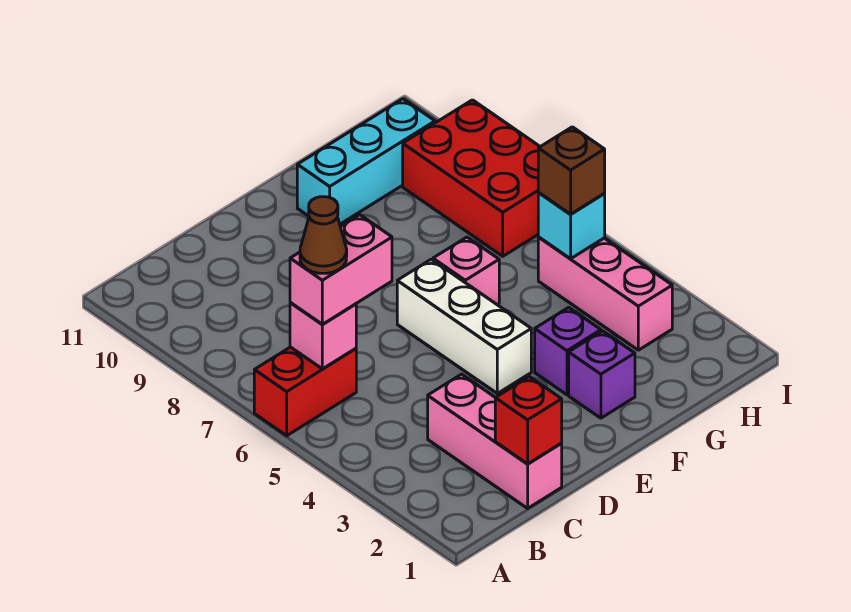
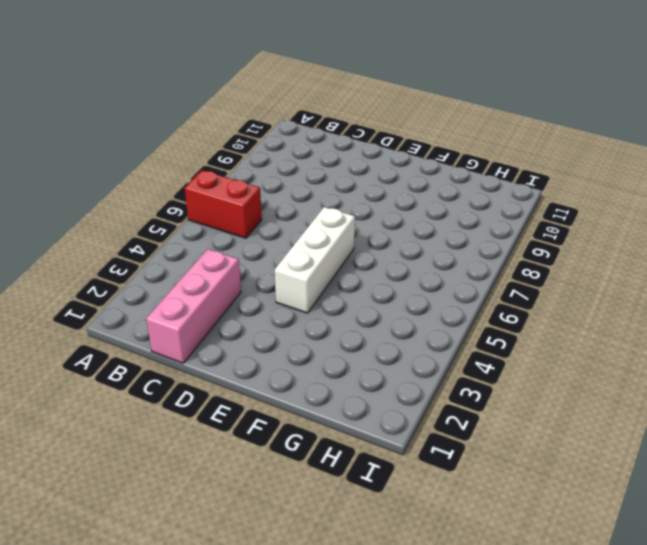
none -> purple 1x1 brick [569,331,635,418]
none -> purple 1x1 brick [535,307,601,395]
none -> pink 1x1 brick [433,237,499,304]

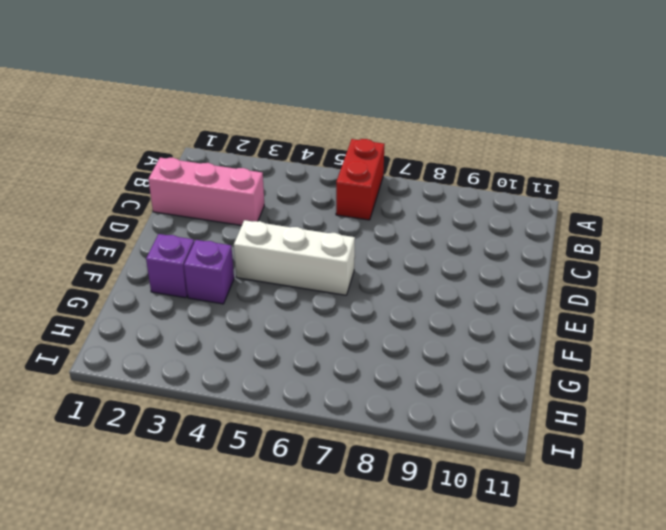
none -> pink 1x1 brick [433,237,499,304]
none -> cyan 1x3 brick [297,99,435,224]
none -> pink 1x3 brick [538,237,672,350]

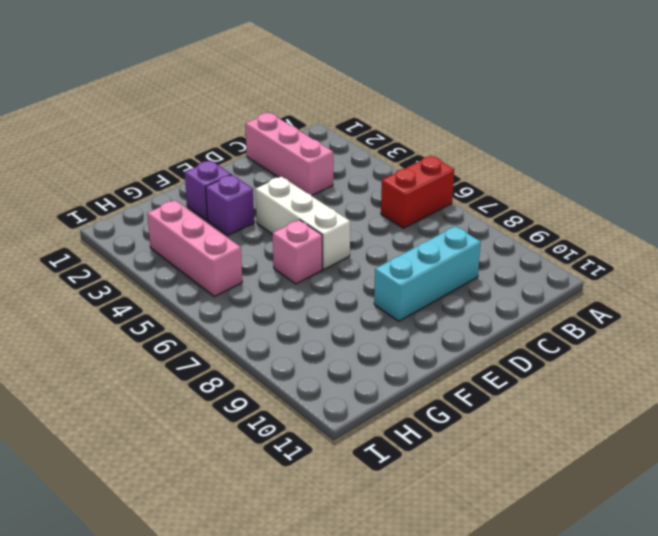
cyan 1x3 brick [374,226,481,321] -> cyan 1x3 brick moved to [297,99,435,224]
none -> red 2x3 brick [403,100,540,256]
none -> pink 1x1 brick [290,303,356,369]
none -> red 1x1 brick [495,377,562,464]

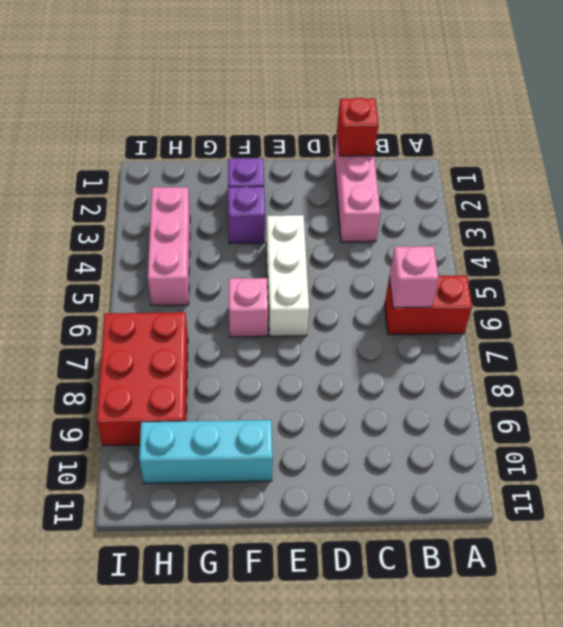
none -> cyan 1x1 brick [538,192,605,259]
none -> pink 1x2 brick [290,215,392,324]
none -> brown 1x1 brick [538,127,605,214]

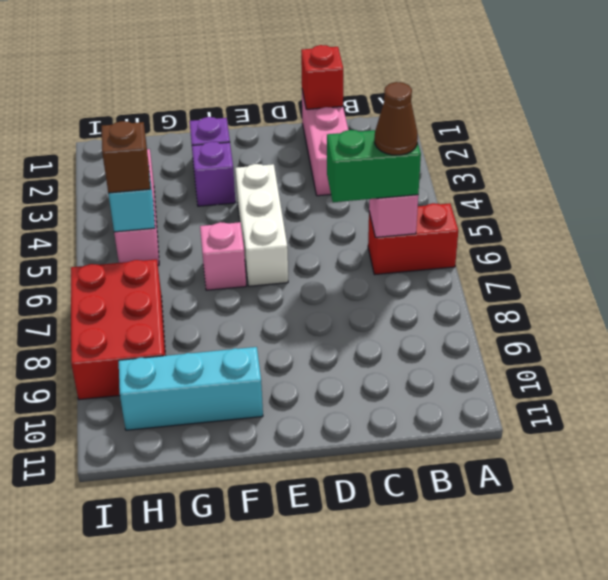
green 1x2 brick [327,130,421,202] -> pink 1x2 brick [290,215,392,324]

